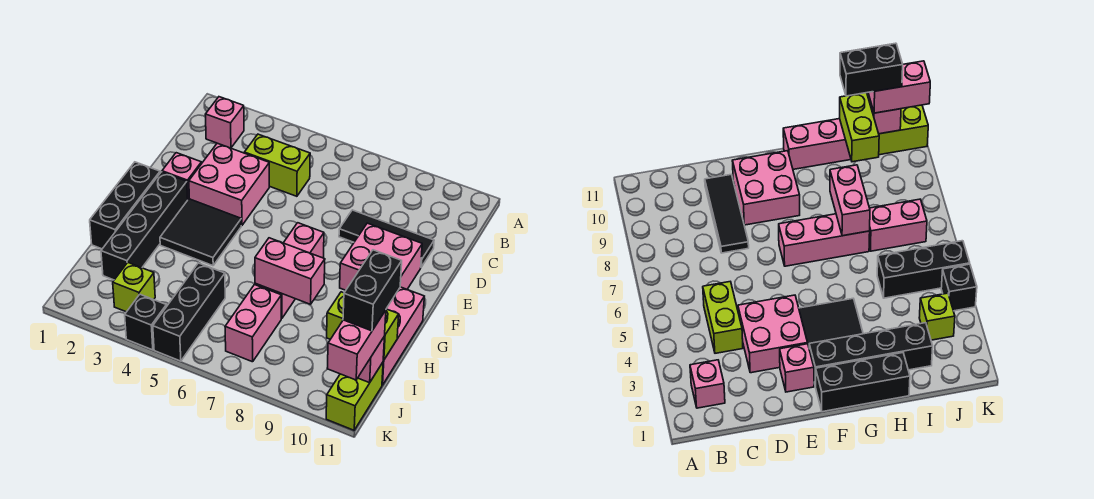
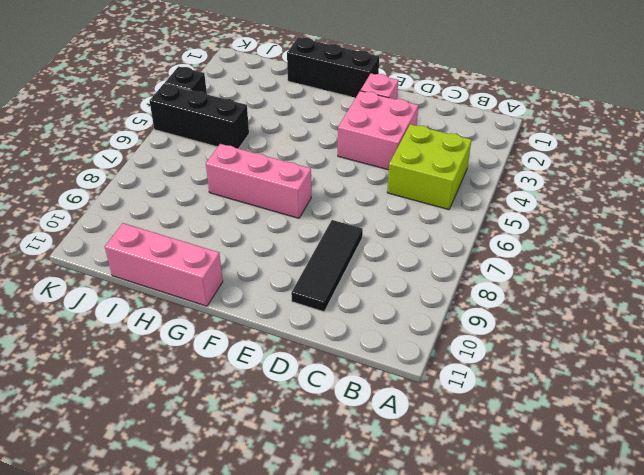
lime 2x2 brick [387,124,472,210] -> lime 1x2 brick [244,134,310,196]
none -> pink 1x1 brick [205,97,244,148]
none -> pink 2x2 brick [340,223,422,290]
none -> black 1x4 brick [101,172,188,280]

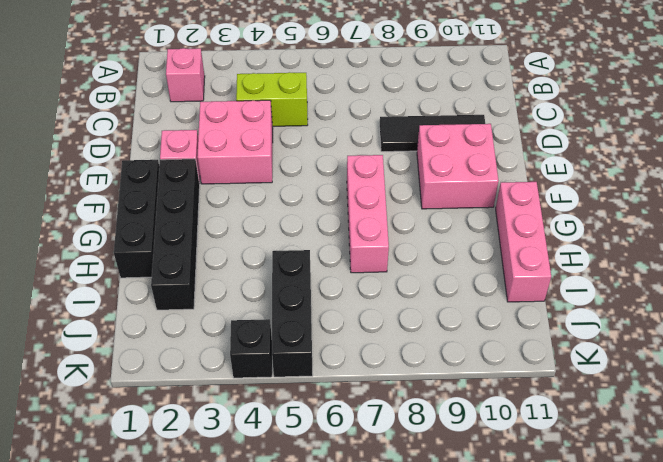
none -> black 2x2 tile [160,199,241,266]
none -> pink 1x2 brick [225,285,281,362]
none -> lime 1x1 brick [113,262,155,312]

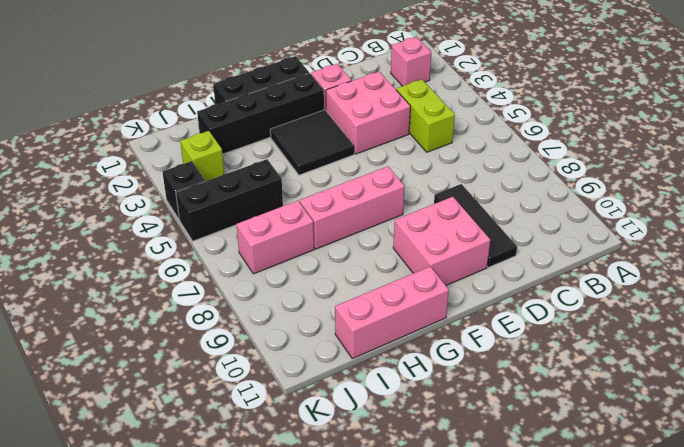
none -> lime 1x2 brick [326,363,383,430]
none -> pink 1x2 brick [255,238,325,304]
none -> lime 1x2 brick [327,292,399,360]

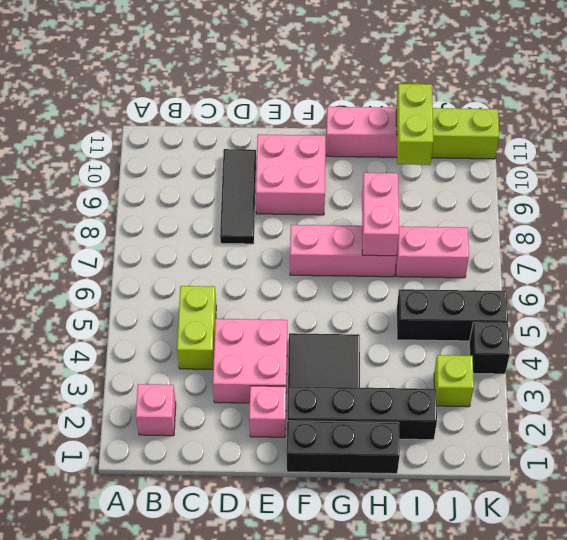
none -> pink 1x1 brick [358,337,384,383]
none -> pink 1x2 brick [327,310,386,380]
none -> black 1x2 brick [343,250,402,331]

